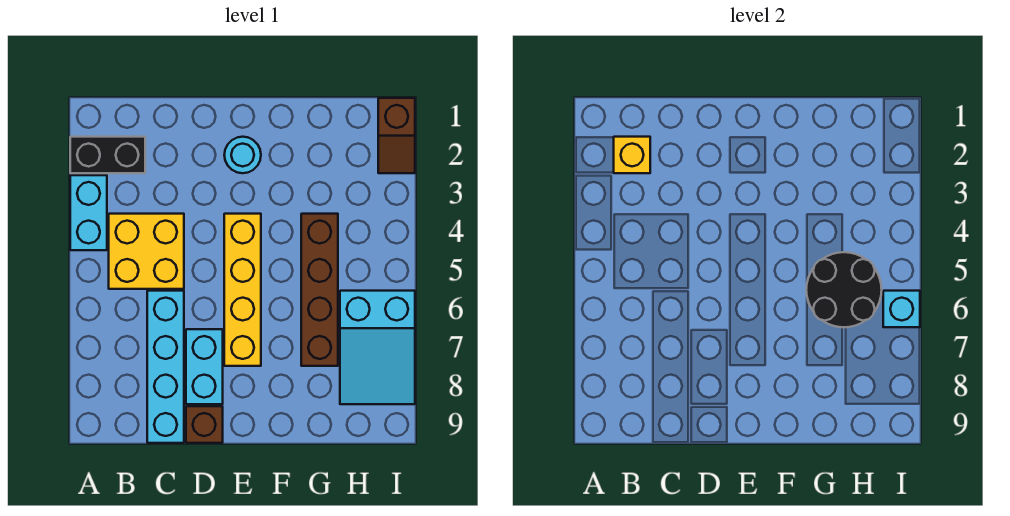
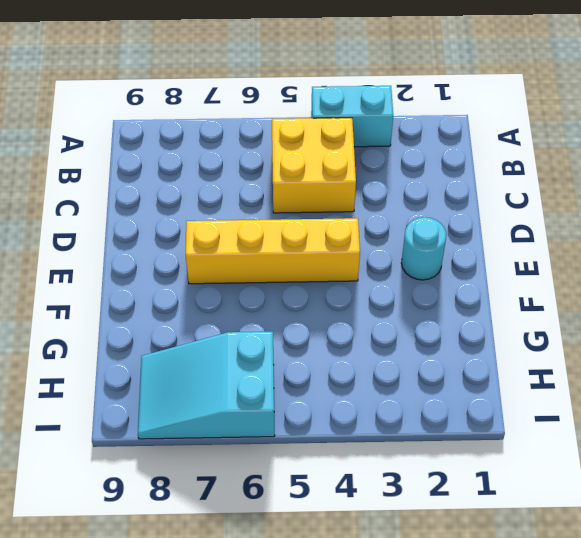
none -> black 1x2 brick [70,137,145,173]
none -> cyan 1x4 brick [147,291,184,443]
none -> cyan 1x2 brick [186,329,223,404]

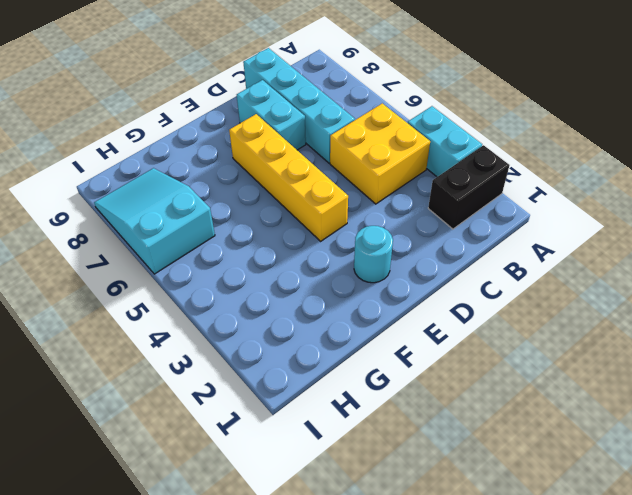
none -> brown 1x1 brick [186,406,223,443]
none -> brown 1x4 brick [301,214,338,366]
none -> brown 1x2 slope [378,98,415,173]

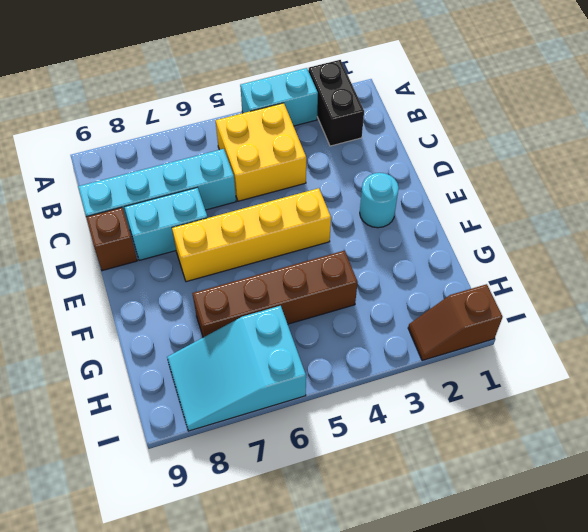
none -> yellow 1x1 brick [614,137,650,173]
none -> black 2x2 round brick [806,252,882,327]
none -> cyan 1x1 brick [883,291,920,327]

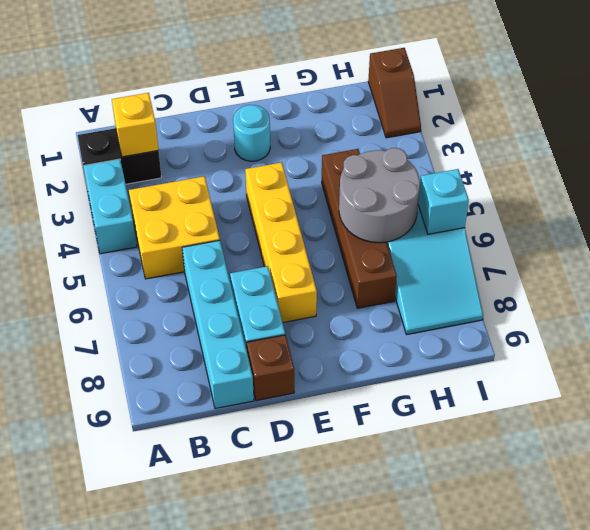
grey 2x2 round brick [339,148,420,243] -> black 2x2 round brick [806,252,882,327]

